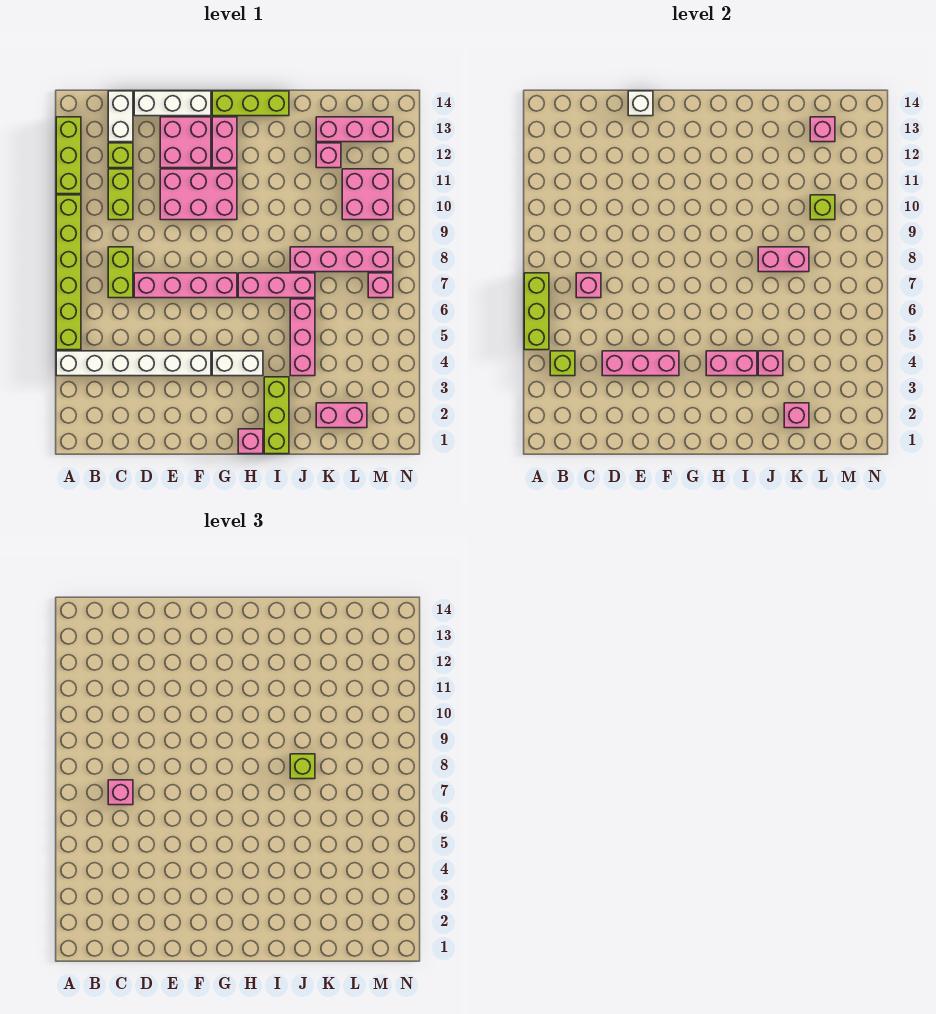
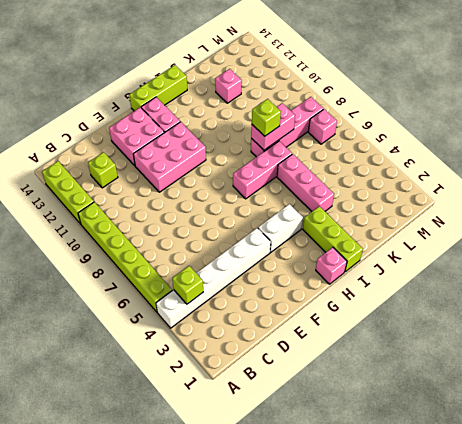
none -> lime 1x2 brick [108,247,133,298]
none -> lime 1x2 brick [108,169,133,220]
none -> white 1x2 brick [108,91,133,142]
none -> pink 1x4 brick [134,273,237,298]

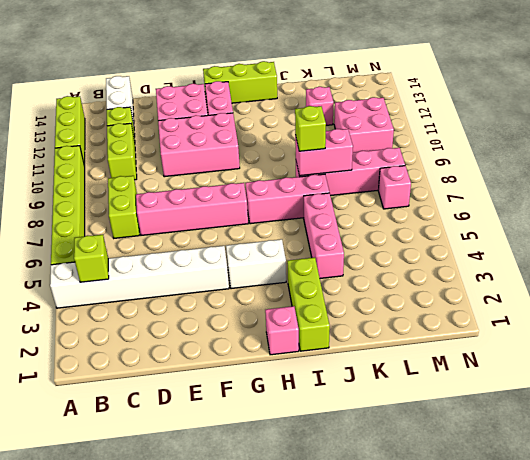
none -> white 1x3 brick [134,91,211,116]
none -> pink 1x2 brick [316,403,367,428]
none -> pink 1x3 brick [316,117,393,142]
none -> lime 1x3 brick [524,273,549,350]

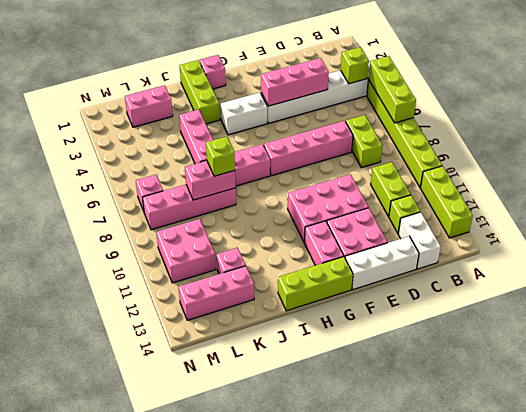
none -> pink 1x1 brick [576,273,601,298]
none -> white 1x1 brick [628,91,653,116]
none -> pink 1x2 brick [706,351,757,376]
none -> pink 1x1 brick [758,351,783,376]

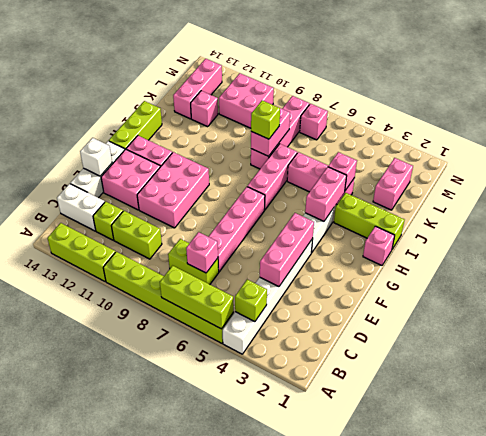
none -> pink 1x1 brick [784,403,809,428]
none -> lime 1x1 brick [810,195,835,220]
none -> pink 1x1 brick [810,117,835,142]
none -> pink 1x1 brick [108,780,133,805]

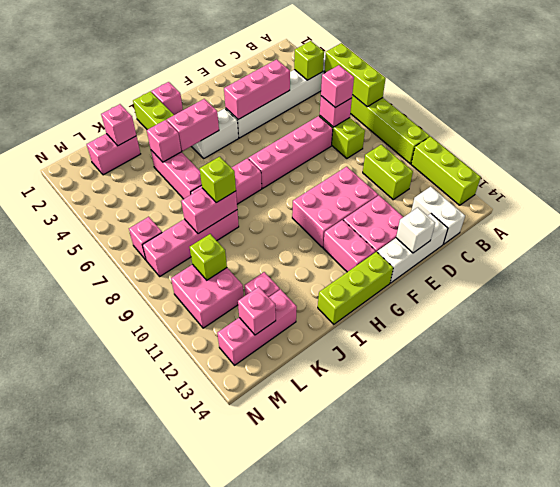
none -> lime 1x1 brick [108,143,133,168]

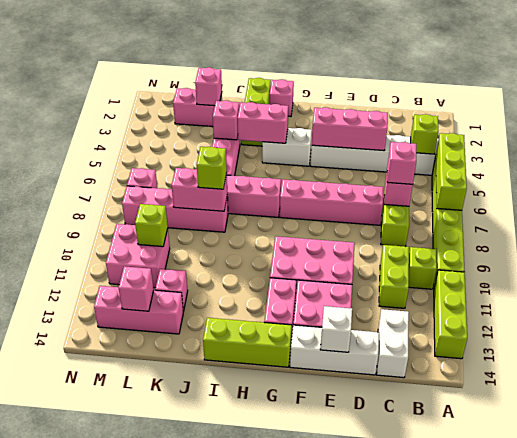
lime 1x1 brick [409,247,437,289] -> lime 1x1 brick moved to [108,143,133,168]

